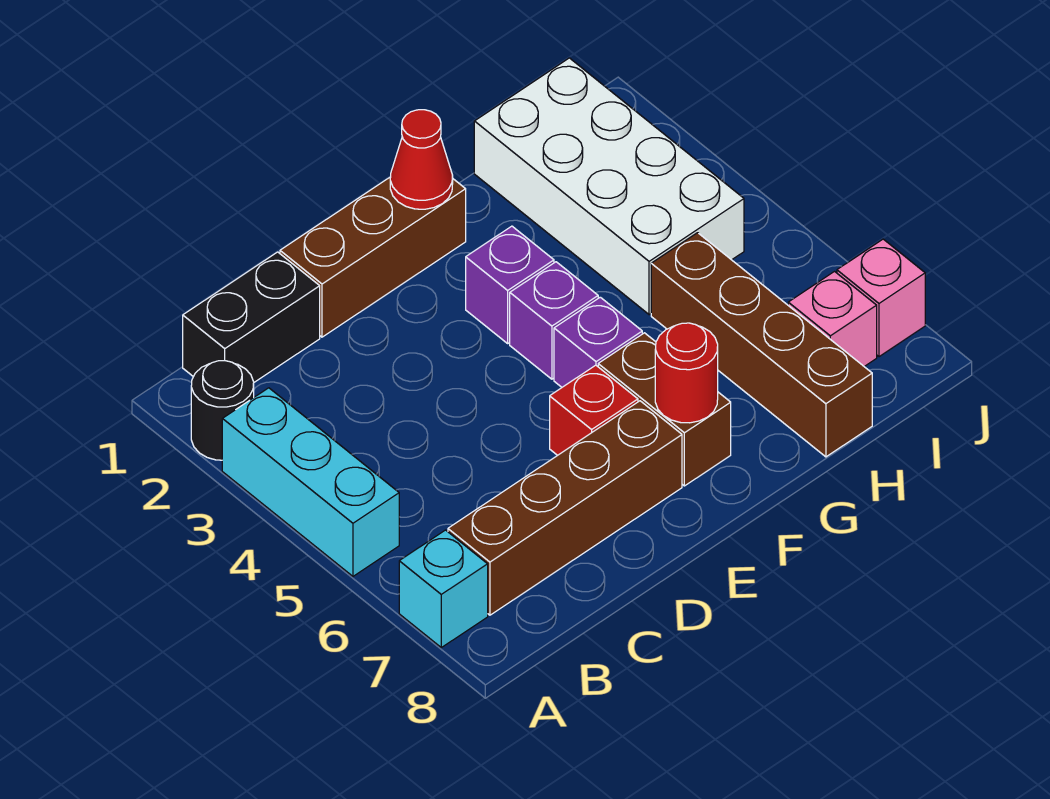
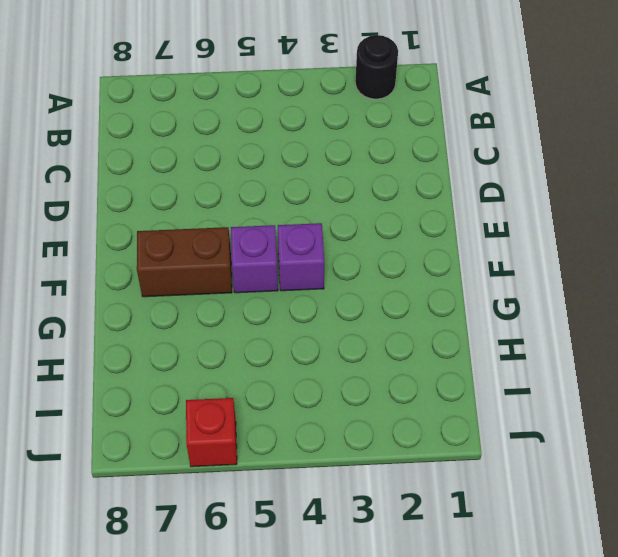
red 1x1 brick [186,398,237,467] -> red 1x1 brick moved to [550,365,638,455]
none -> cyan 1x3 brick [222,388,399,576]
none -> cyan 1x1 brick [399,530,488,647]
none -> black 1x2 brick [183,252,320,382]

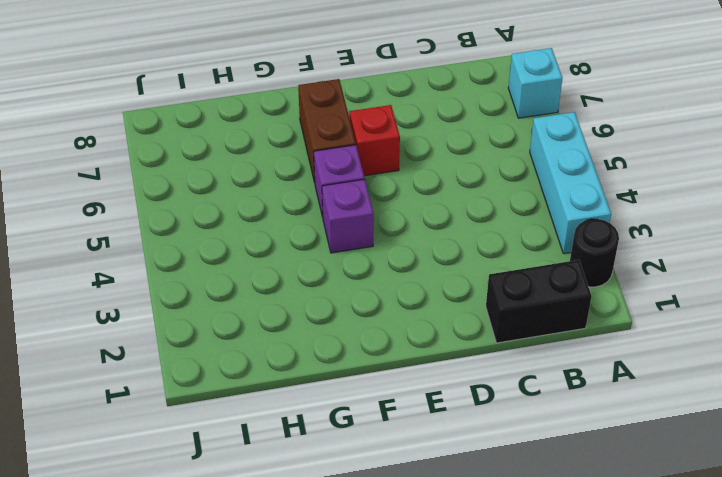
none -> brown 1x4 brick [448,401,682,615]
none -> brown 1x3 brick [280,177,466,337]
none -> purple 1x1 brick [466,226,554,343]

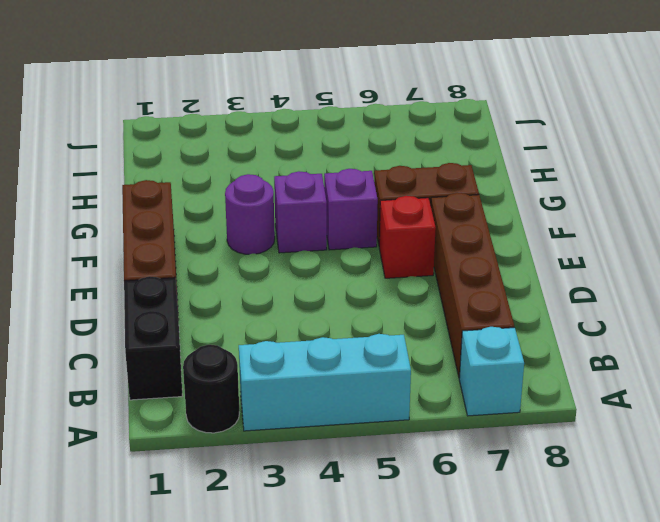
purple 1x1 round brick [225,174,275,254] -> purple 1x1 brick [466,226,554,343]
none -> white 2x4 brick [474,58,744,315]
none -> brown 1x4 brick [651,233,872,457]
none -> pink 1x1 brick [788,272,877,366]

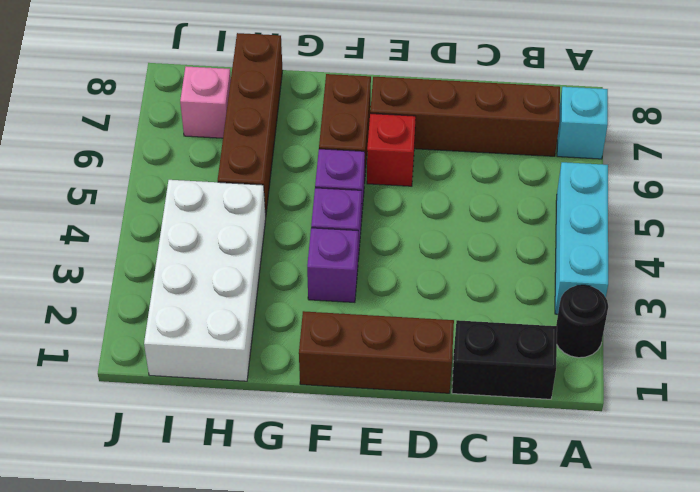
none -> pink 1x1 brick [837,239,925,357]
none -> red 1x1 cone [390,110,453,209]
none -> red 1x1 round brick [655,323,718,423]

